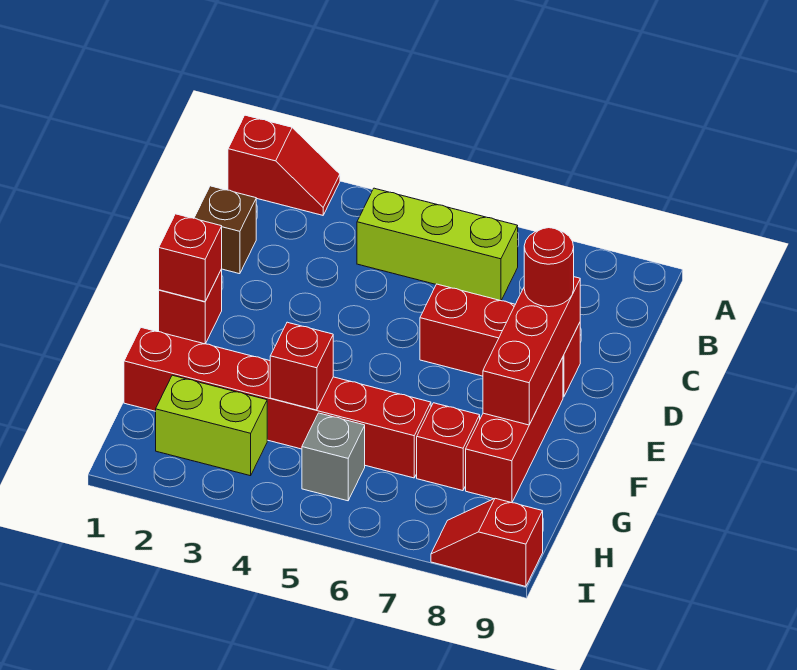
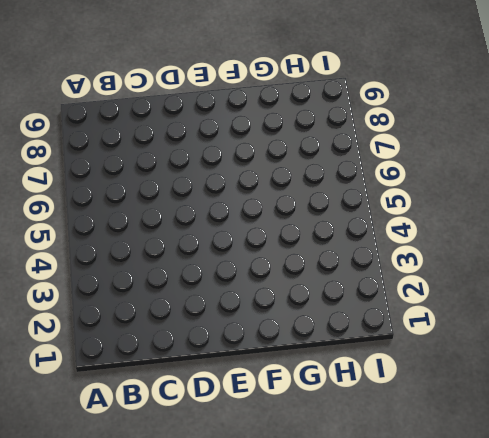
none -> red 1x2 slope [228,115,340,215]
none -> lime 1x3 brick [357,188,518,301]
none -> brown 1x1 brick [194,186,256,274]

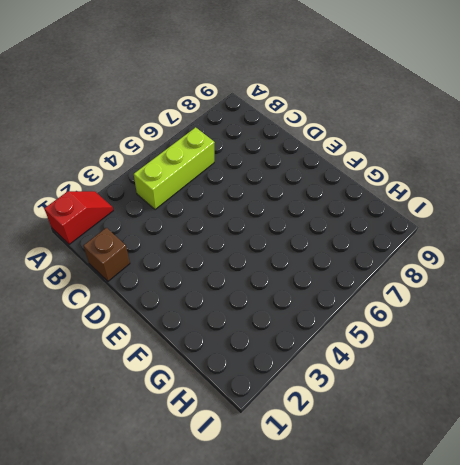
none -> red 1x3 brick [420,284,580,397]
none -> red 1x1 brick [159,269,222,344]
none -> red 1x3 brick [466,357,563,503]

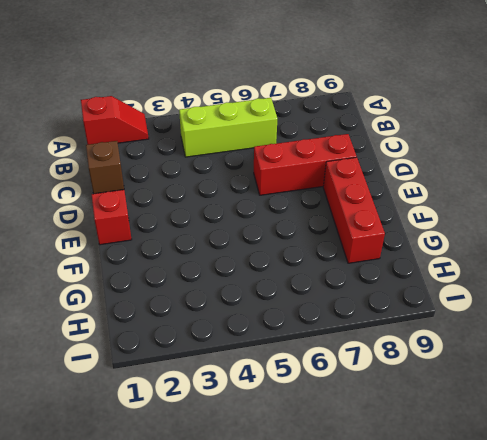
none -> red 1x6 brick [124,328,431,478]
none -> red 1x1 brick [417,403,480,491]
none -> lime 1x2 brick [156,375,267,476]

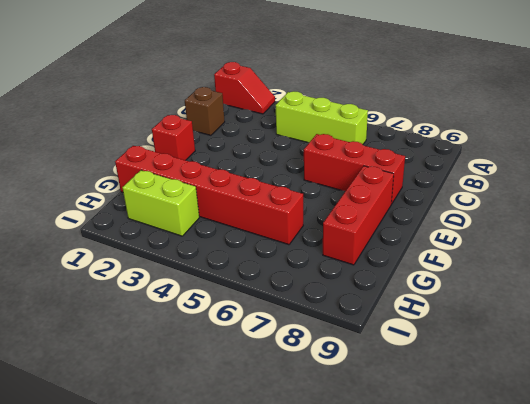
none -> red 1x1 brick [417,403,480,491]
none -> grey 1x1 brick [302,413,365,501]
none -> red 1x2 slope [431,498,543,586]

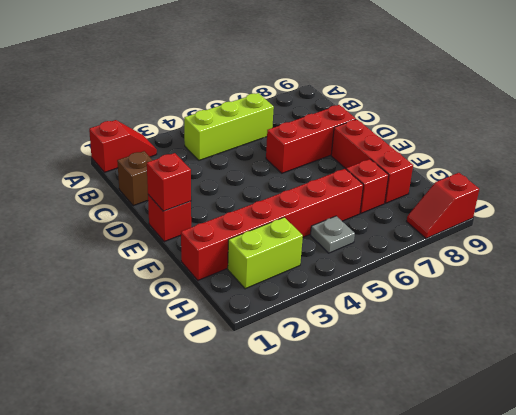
grey 1x1 plate [310,216,355,253] -> grey 1x1 brick [302,413,365,501]
none -> red 1x3 brick [483,277,580,425]
none -> red 1x1 brick [270,322,333,410]
none -> red 1x1 round brick [524,228,574,307]

